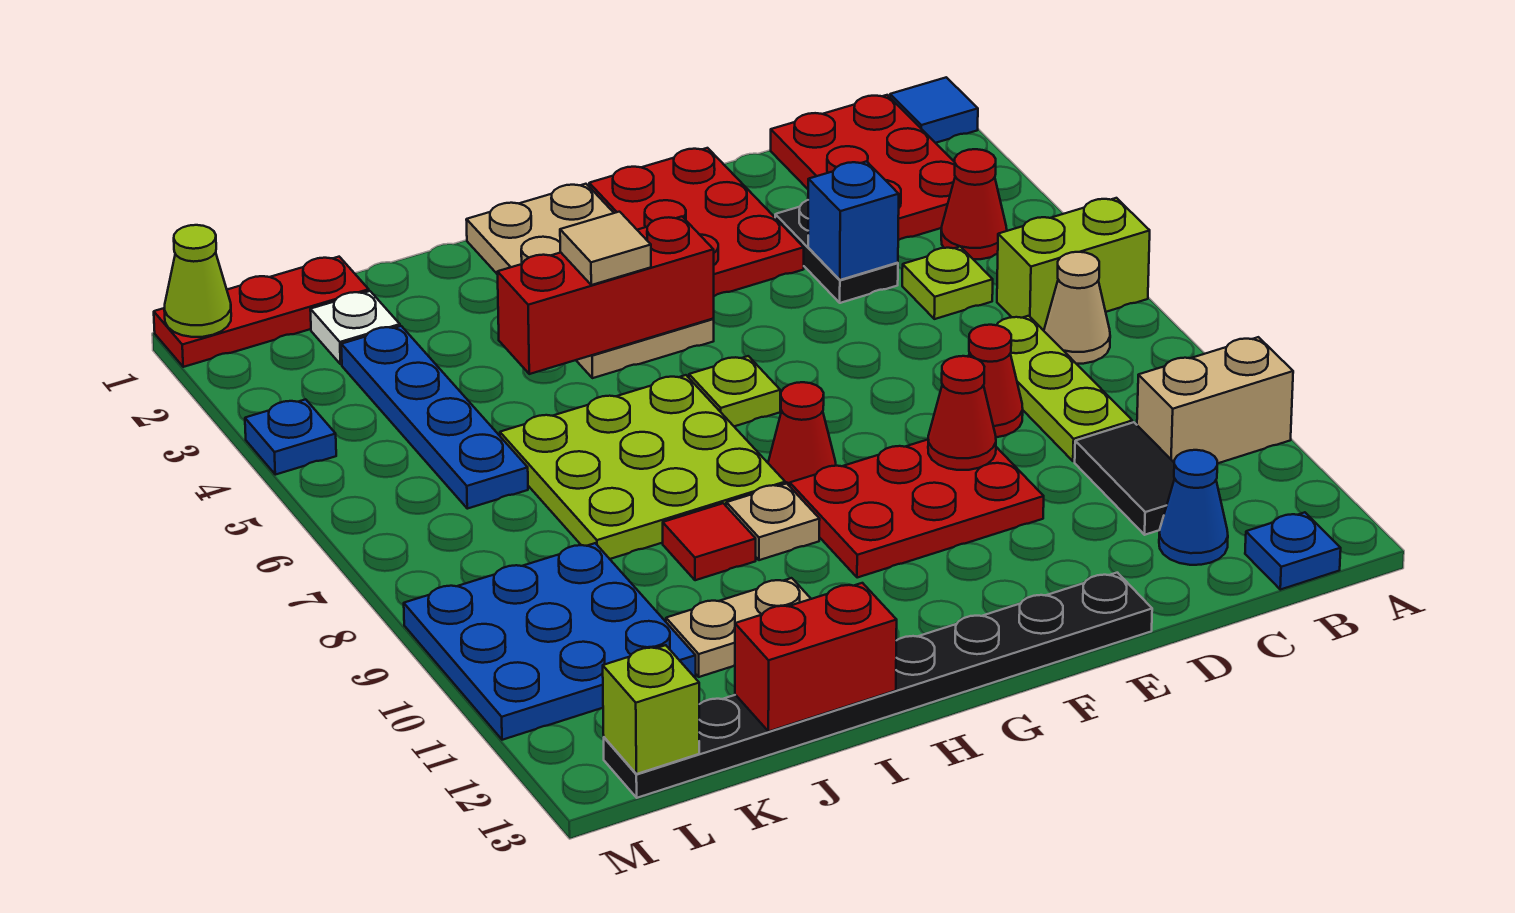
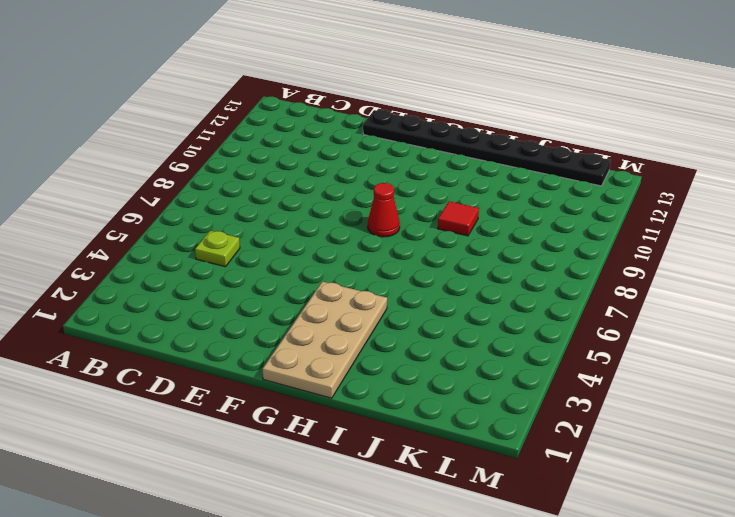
none -> blue 1x1 tile [890,77,978,143]
none -> lime 1x2 brick [997,198,1150,331]
none -> tan 1x2 brick [1137,337,1293,464]
none -> red 2x3 plate [771,95,955,240]

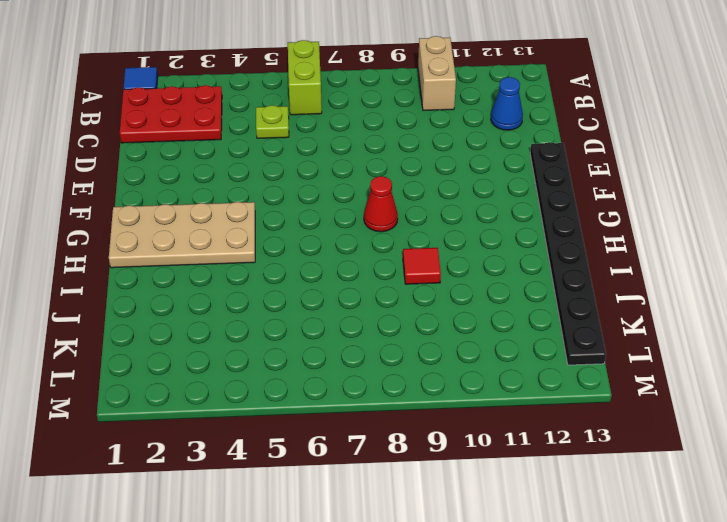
none -> red 1x1 cone [941,149,1007,259]
none -> tan 1x1 cone [1044,252,1110,364]
none -> blue 1x1 plate [1245,512,1341,590]
none -> lime 1x3 plate [997,316,1132,461]

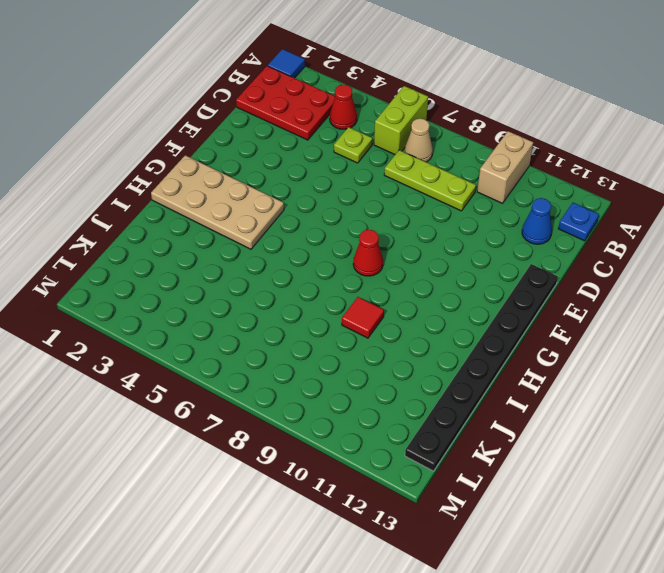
none -> black 1x2 tile [1075,422,1175,535]
none -> black 1x2 plate [775,200,898,303]
none -> red 1x1 cone [969,325,1023,437]
none -> red 2x3 plate [589,148,804,296]

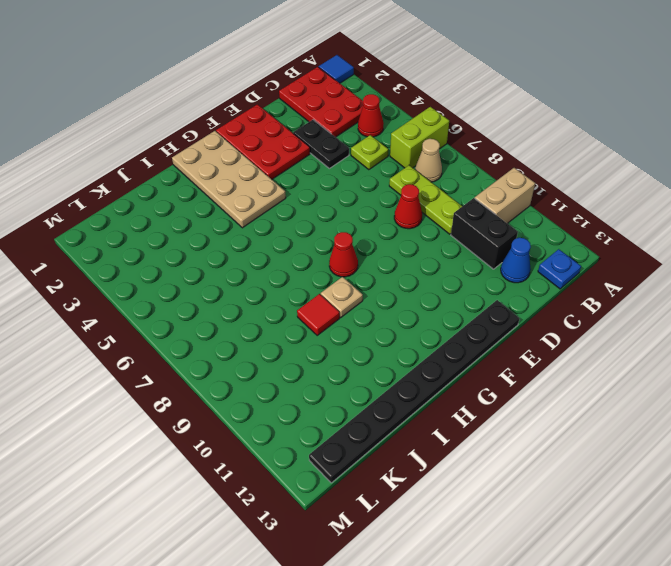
black 1x2 brick [451,198,518,269] -> black 1x2 tile [1075,422,1175,535]
none -> red 2x3 plate [790,440,1044,578]
none -> lime 1x1 plate [689,356,780,426]
none -> lime 3x3 plate [500,375,785,559]
none -> tan 1x2 plate [666,578,811,677]

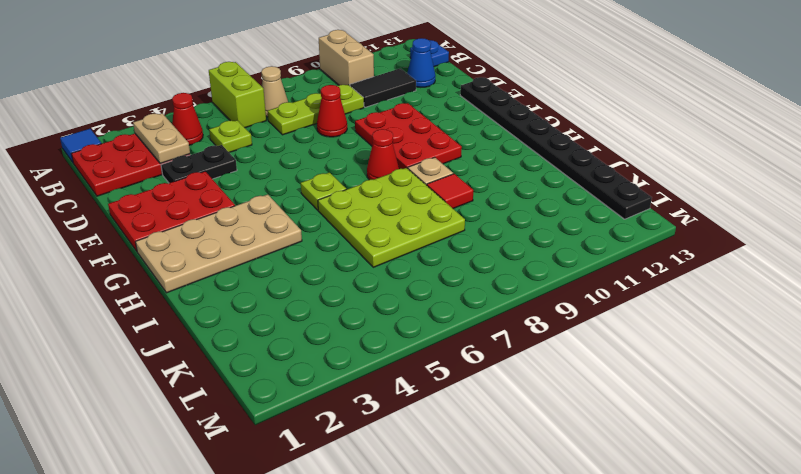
tan 1x2 plate [133,113,190,164] -> tan 1x2 plate moved to [666,578,811,677]
none -> red 1x3 plate [154,257,369,367]
none -> white 1x1 plate [310,291,400,364]
none -> blue 1x4 plate [341,326,528,509]
none -> blue 3x3 plate [404,543,696,740]

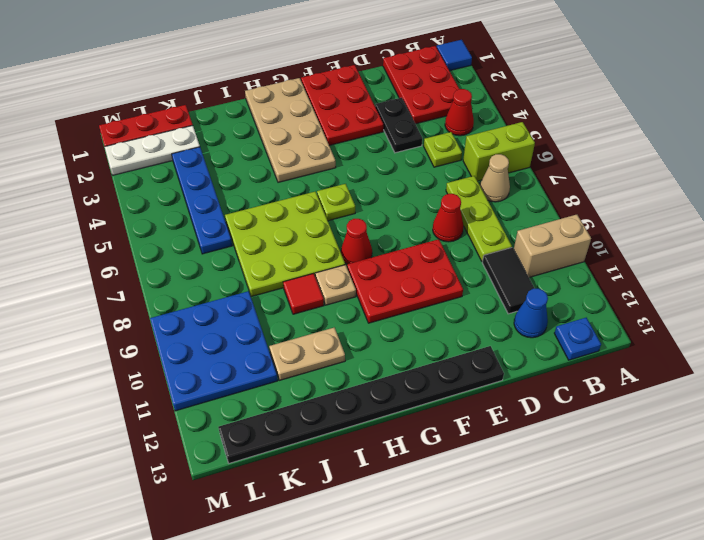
white 1x3 plate [105,126,200,175] -> white 1x1 plate [310,291,400,364]
none -> blue 1x1 plate [245,399,336,475]
none -> blue 1x1 brick [808,161,899,280]
none -> red 1x1 cone [928,356,996,470]
none -> red 1x3 brick [498,217,714,374]

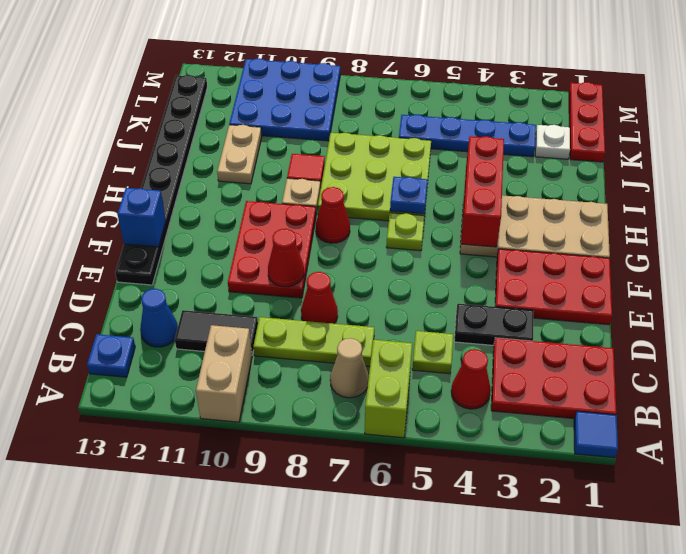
blue 1x1 brick [117,188,166,247] -> blue 1x1 brick moved to [808,161,899,280]
blue 1x1 plate [390,177,428,214] -> blue 1x1 plate moved to [245,399,336,475]
none -> red 1x2 brick [735,583,897,731]
none -> lime 1x1 brick [603,645,699,774]
none -> lime 1x1 cone [164,225,231,337]
none -> tan 1x1 tile [560,212,651,285]

